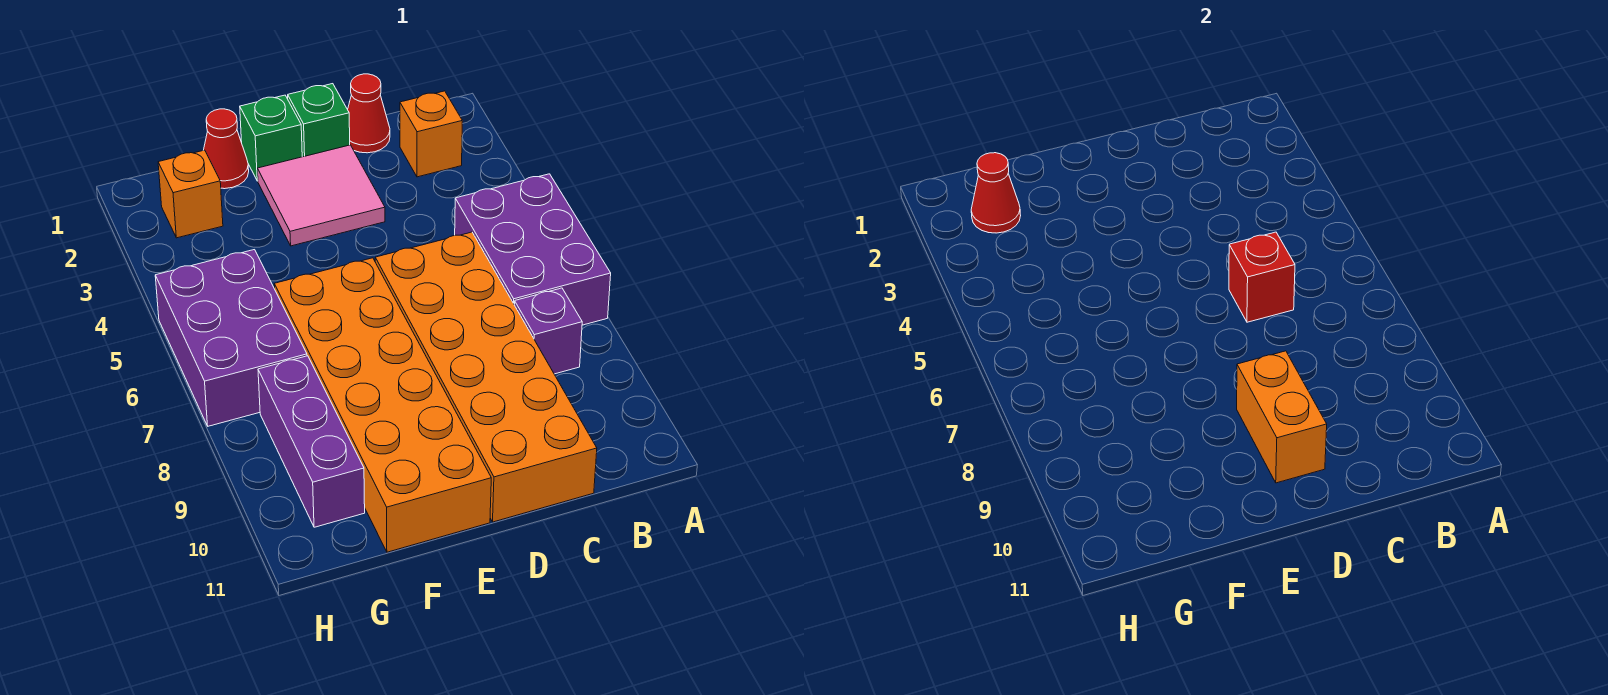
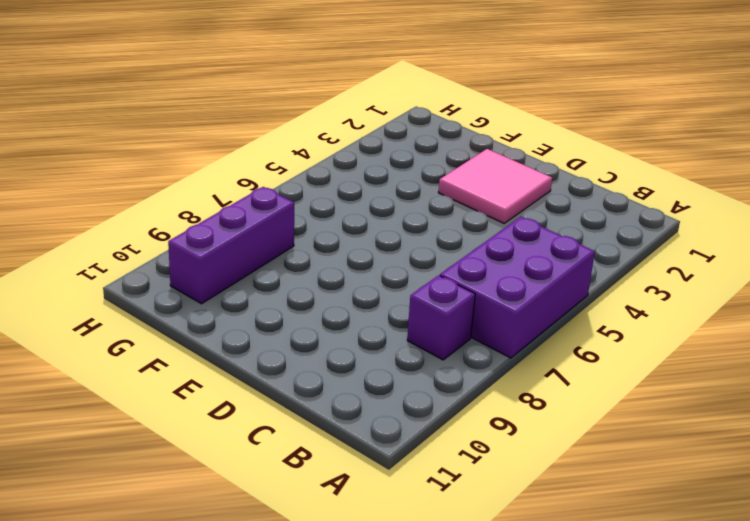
none -> orange 1x1 brick [400,91,462,177]
none -> red 1x1 cone [348,74,390,153]
none -> orange 2x6 brick [375,232,597,522]

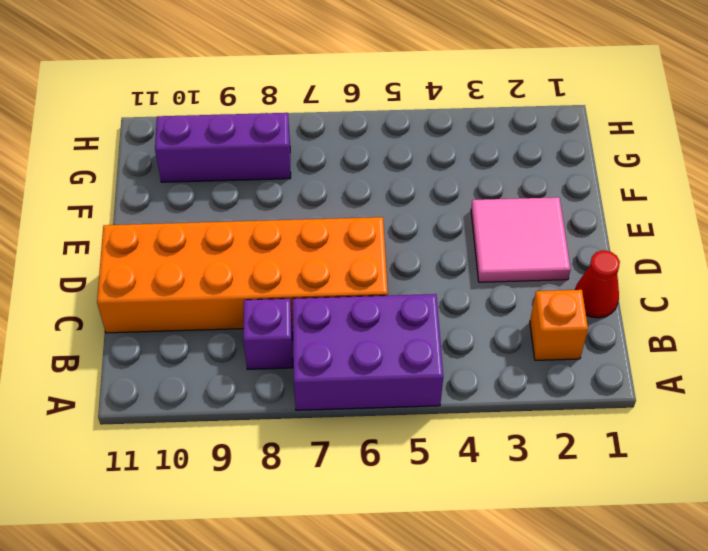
none -> green 1x1 brick [288,84,350,157]
none -> green 1x1 brick [240,95,302,181]
none -> orange 2x6 brick [274,258,491,552]

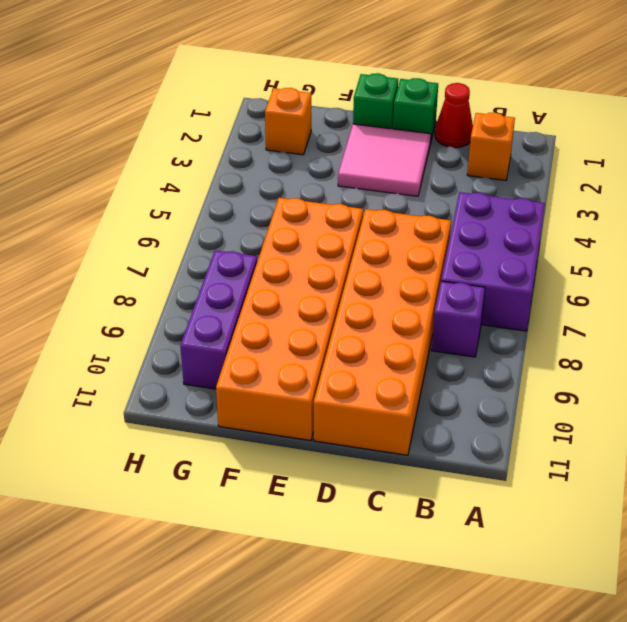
none -> red 1x1 cone [204,109,249,189]
none -> purple 2x3 brick [155,250,307,426]
none -> red 1x1 brick [1229,232,1295,322]

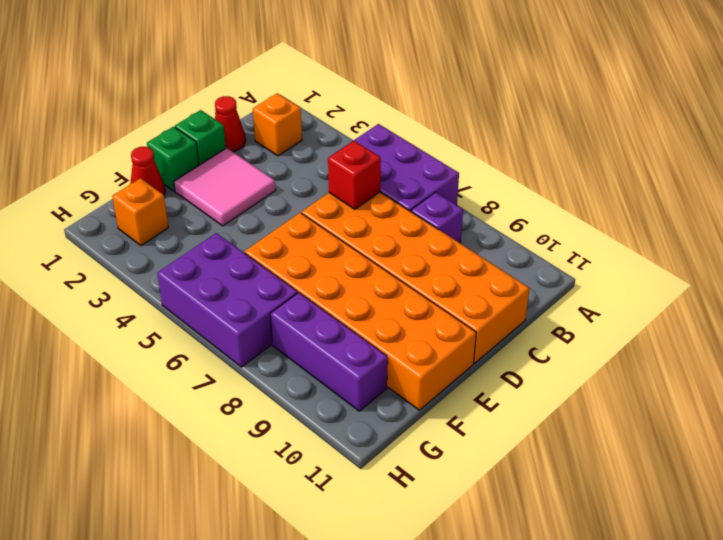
none -> orange 1x2 brick [1237,351,1327,483]
none -> red 1x1 cone [971,153,1021,233]

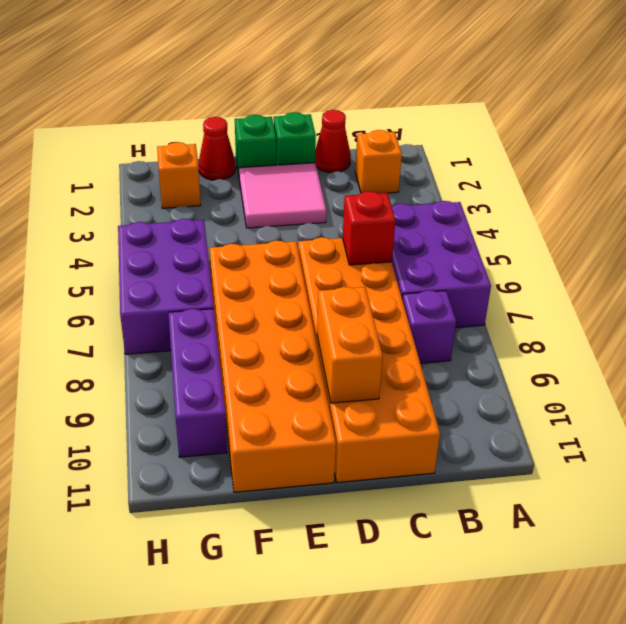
none -> red 1x1 cone [971,153,1021,233]

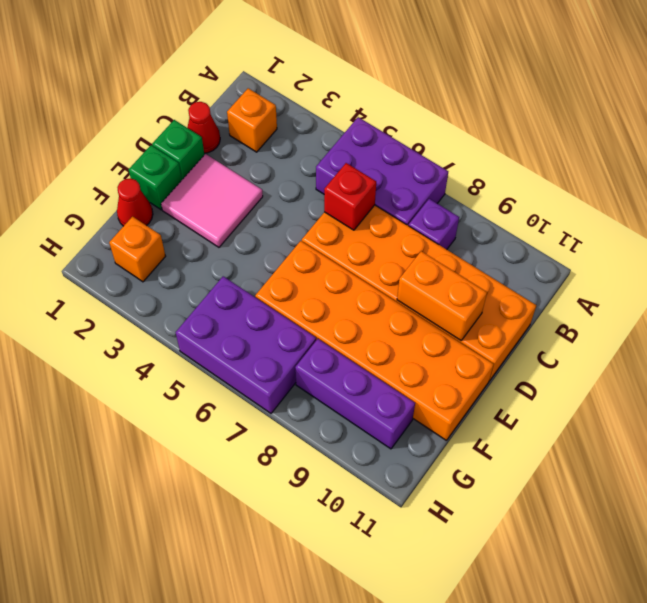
none -> red 1x1 cone [971,153,1021,233]

